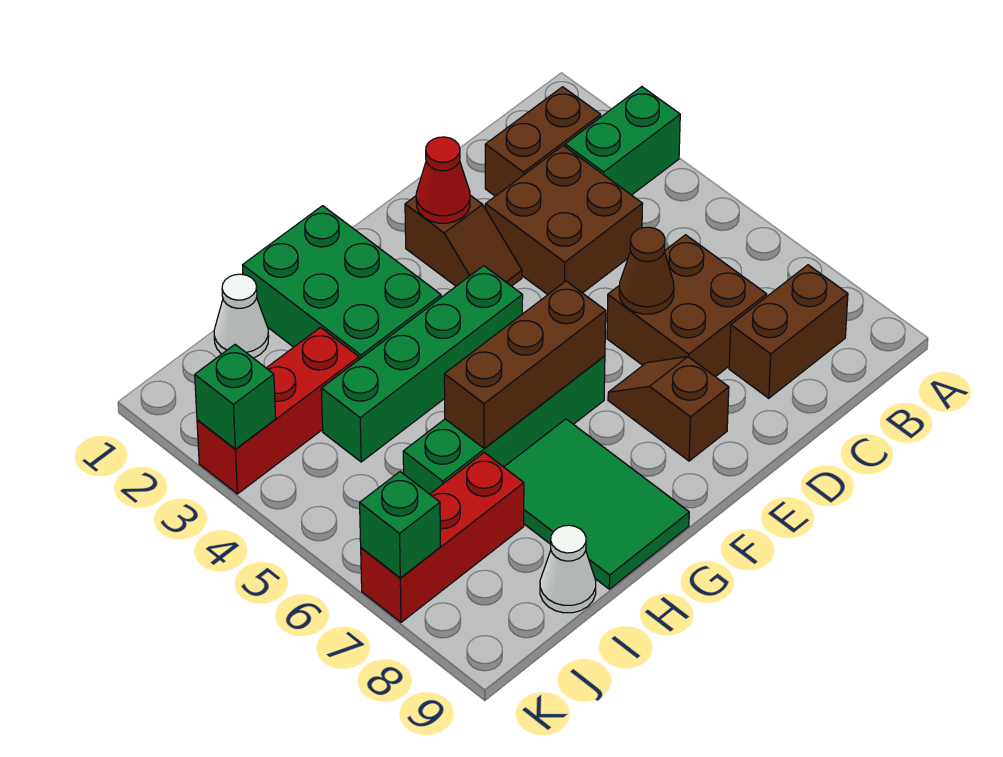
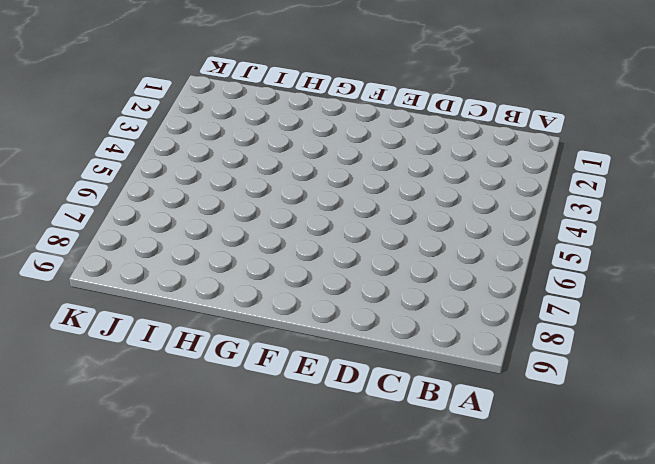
none -> green 1x2 brick [565,87,680,195]
none -> brown 1x2 brick [485,87,601,196]
none -> brown 1x2 brick [729,265,848,398]

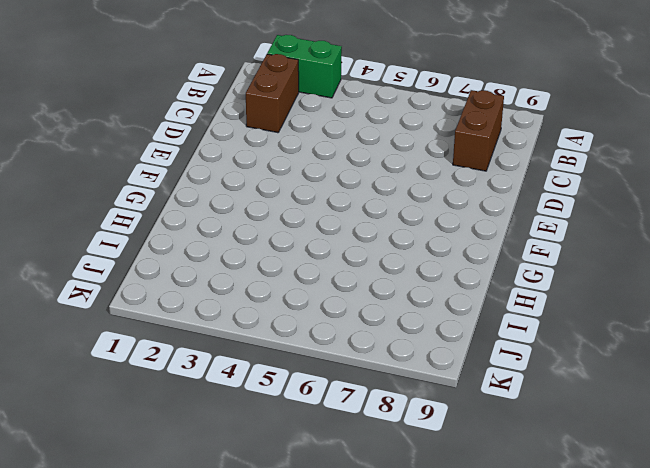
green 1x2 brick [267,35,342,98] -> green 1x2 brick turned to [565,87,680,195]
none -> brown 2x2 brick [485,145,643,295]
none -> brown 2x2 brick [607,235,767,377]
none -> brown 1x2 slope [405,195,522,286]

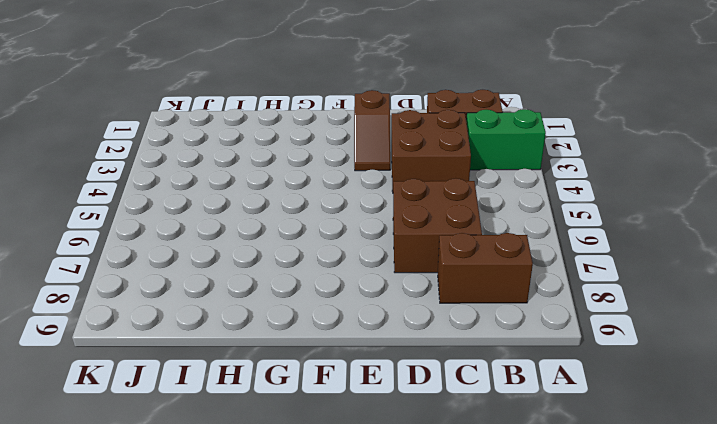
none -> brown 1x2 slope [608,357,729,461]
none -> green 1x4 brick [321,266,523,462]
none -> green 1x4 brick [403,356,605,494]

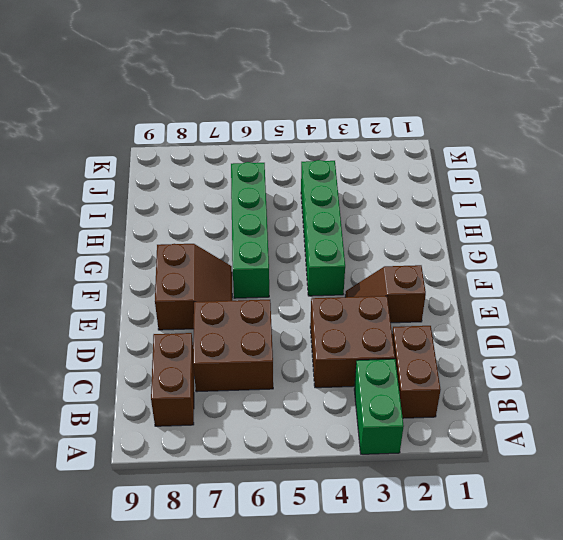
brown 2x2 slope [155,244,232,330] -> brown 1x2 slope [608,357,729,461]
none -> green 2x3 brick [243,206,441,359]
none -> green 2x3 tile [504,419,689,589]
none -> white 1x1 cone [214,274,269,358]

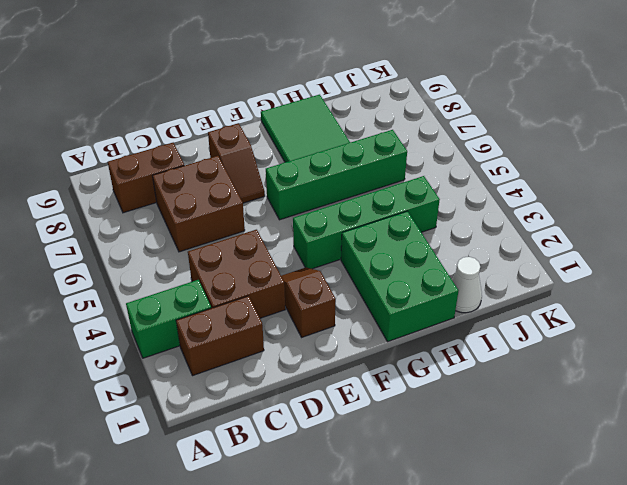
none -> red 1x3 brick [197,328,359,494]
none -> red 1x3 brick [361,452,524,622]
none -> white 1x1 cone [540,525,596,613]

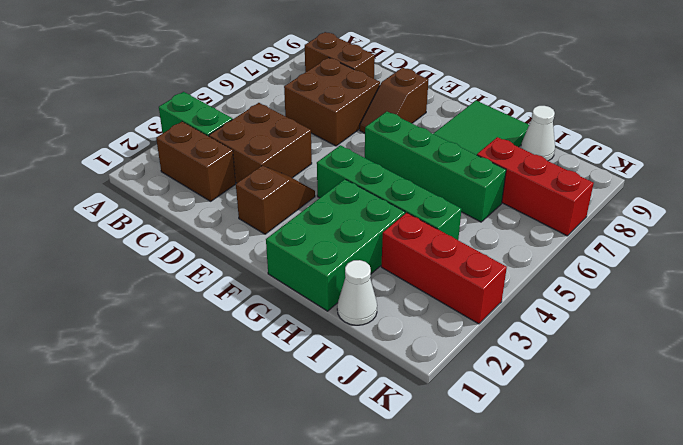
none -> brown 1x1 cone [619,227,674,314]
none -> red 1x1 cone [416,137,470,223]
none -> brown 1x3 brick [444,281,606,449]

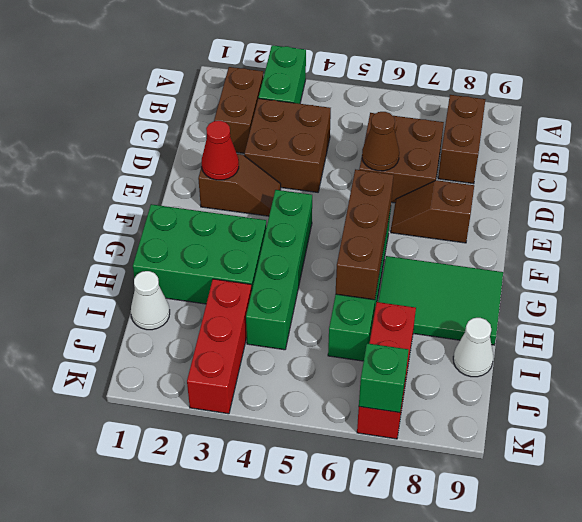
none -> green 1x1 brick [195,344,276,449]

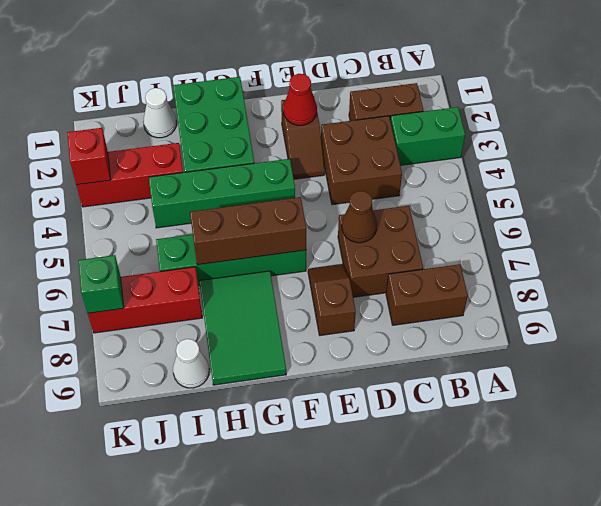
red 1x1 brick [67,128,111,185] -> green 1x1 brick [195,344,276,449]

